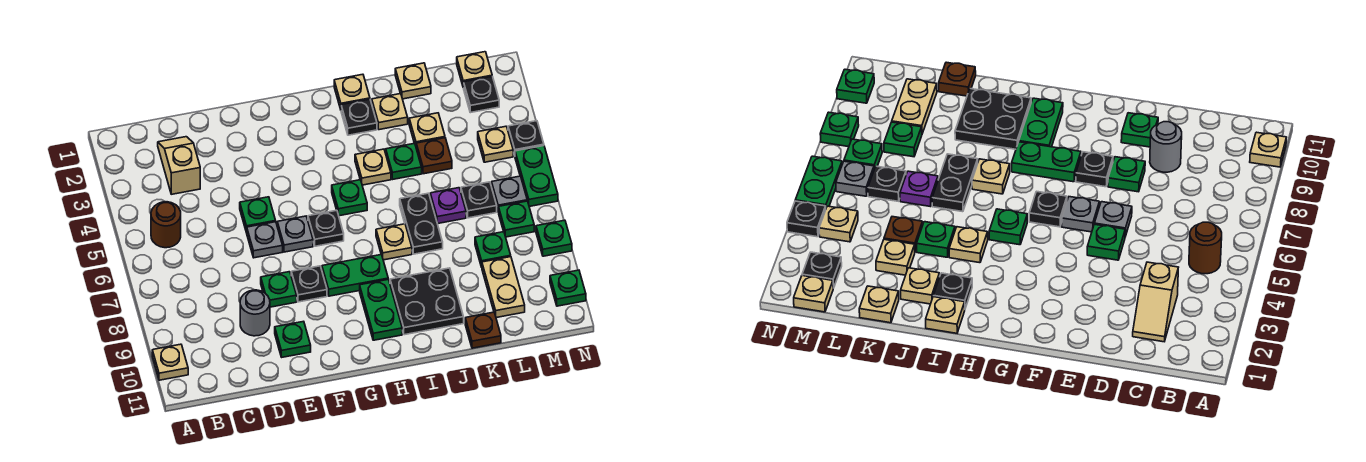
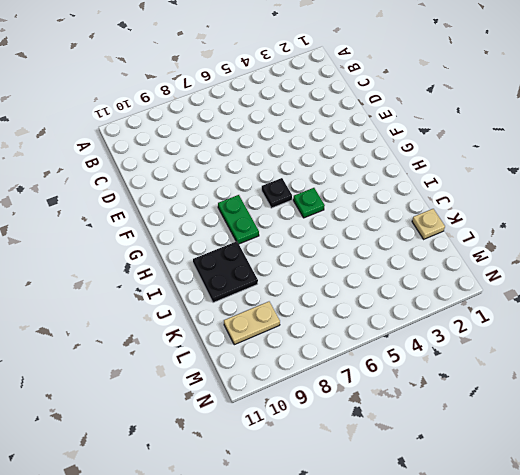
none -> tan 1x1 plate [152,344,188,380]
none -> brown 1x1 round brick [151,202,181,248]
none -> tan 1x2 slope [158,137,200,194]
none -> grey 1x1 round brick [240,290,270,336]

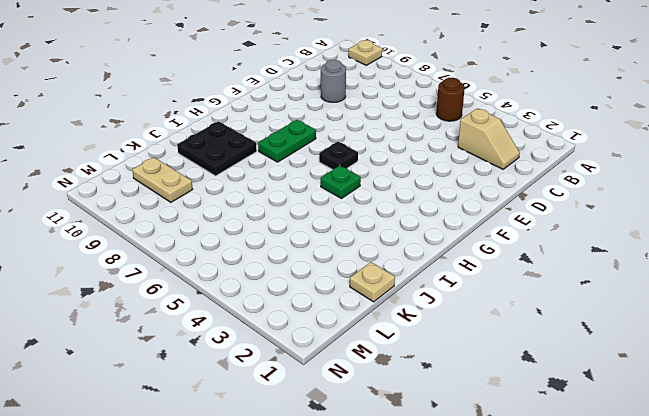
none -> green 1x1 plate [240,197,276,233]
none -> grey 1x1 plate [247,222,283,258]
none -> green 1x1 plate [261,272,297,307]
none -> green 1x1 plate [275,321,311,357]

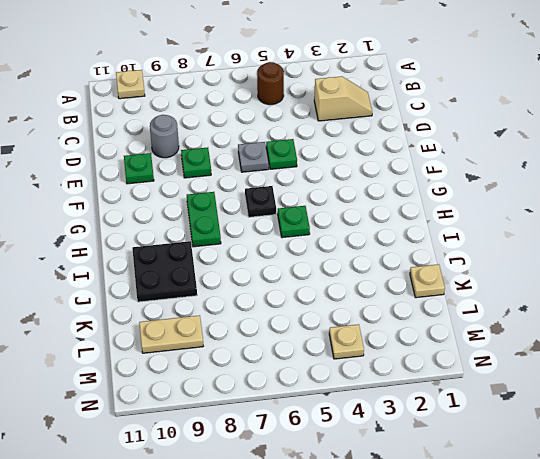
none -> grey 1x1 plate [277,216,313,252]
none -> black 1x1 plate [291,266,327,302]
none -> green 1x2 plate [360,279,402,340]
none -> tan 1x1 plate [334,74,370,109]

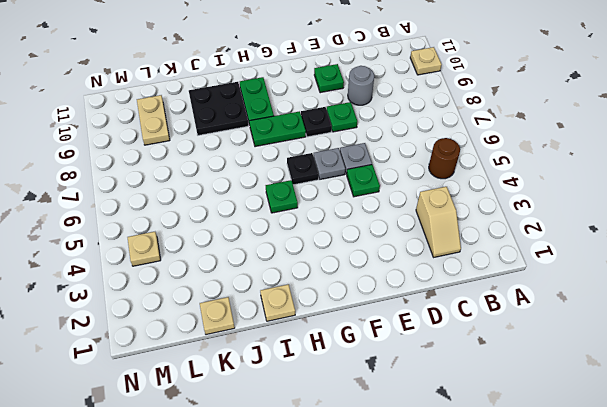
none -> black 1x1 plate [341,99,377,135]
none -> tan 1x1 plate [355,149,391,185]
none -> tan 1x1 plate [376,224,412,260]
none -> tan 1x1 plate [372,94,408,130]

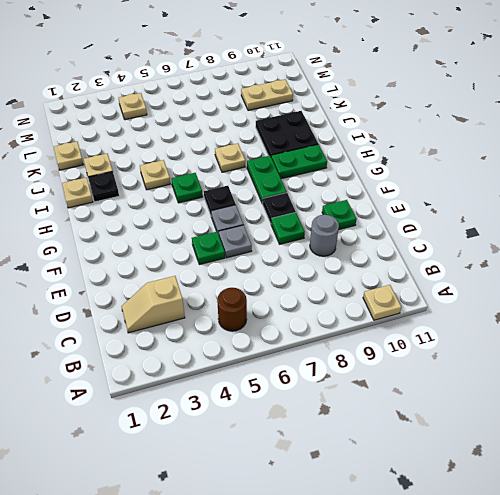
none -> green 1x1 plate [386,143,422,179]
none -> black 1x2 plate [400,193,443,254]
none -> tan 1x1 plate [409,113,445,146]
none -> brown 1x1 plate [416,138,452,174]

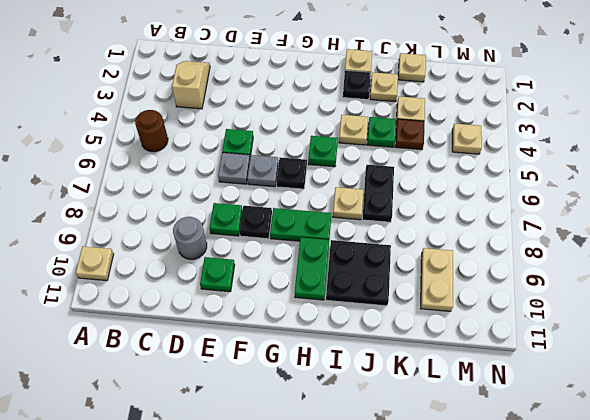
none -> purple 1x1 plate [430,188,466,224]
none -> brown 1x1 plate [465,312,501,348]
none -> black 1x1 plate [461,182,497,218]
none -> green 1x1 plate [475,232,511,267]

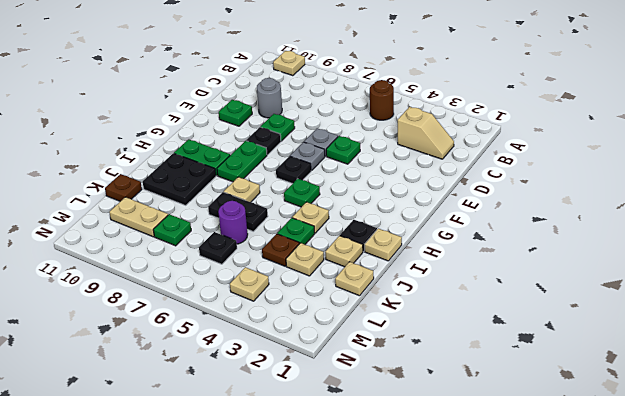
purple 1x1 round brick [218,201,248,244] -> purple 1x1 plate [430,188,466,224]
none -> tan 1x1 plate [457,52,492,87]
none -> black 1x1 plate [463,77,499,113]
none -> grey 1x1 plate [492,176,527,212]
none -> green 1x1 plate [499,201,534,237]

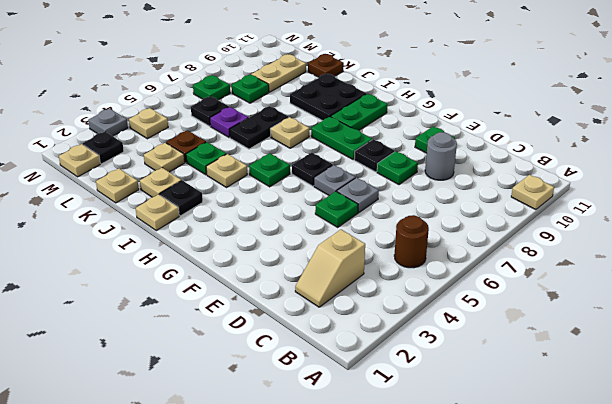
grey 1x1 plate [88,109,128,136] -> grey 1x1 plate moved to [492,176,527,212]
none -> black 1x1 plate [508,121,544,155]
none -> green 1x2 plate [515,146,558,206]
none -> green 1x1 plate [536,220,572,256]
none -> green 1x1 plate [550,270,586,306]

